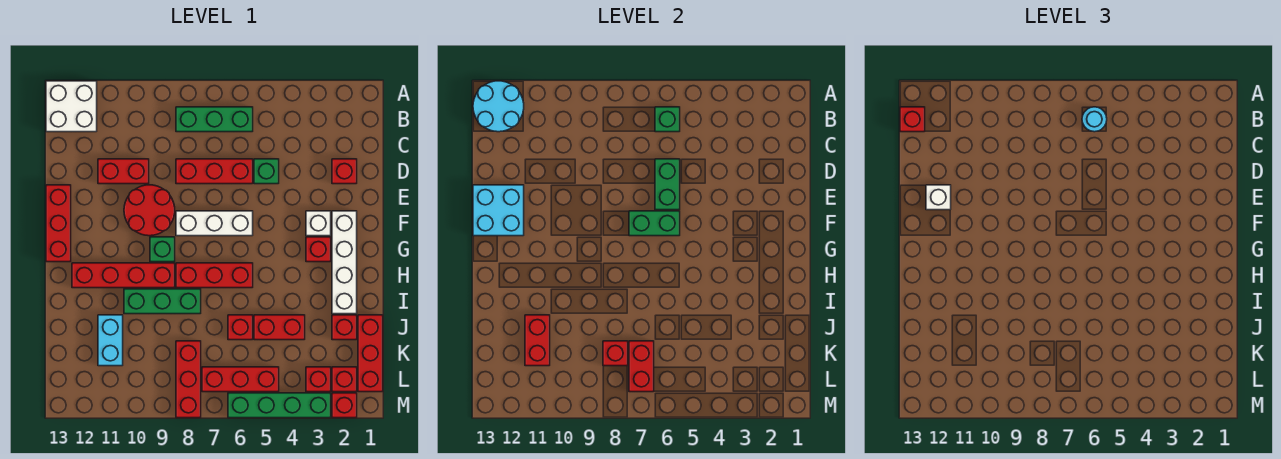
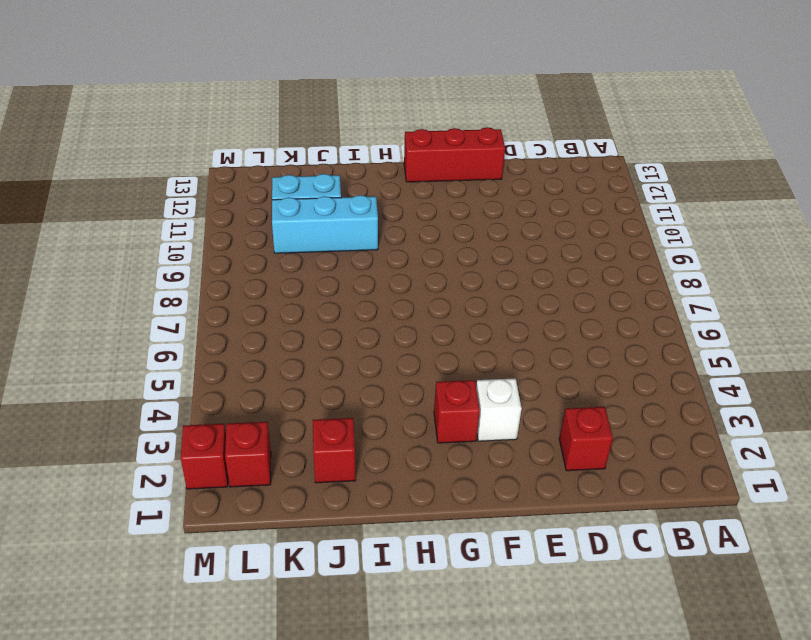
cyan 1x3 brick [272,195,378,253] -> green 1x3 brick [124,289,201,314]
none -> white 2x2 brick [46,81,97,132]
none -> green 1x3 brick [176,107,253,132]
none -> green 1x1 brick [254,159,279,184]
none -> red 1x3 brick [176,159,253,184]

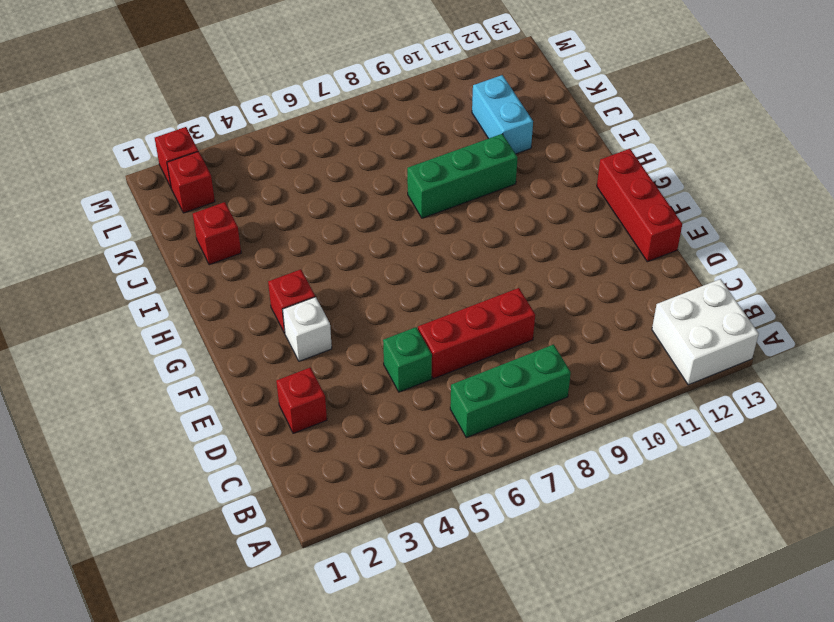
none -> red 1x2 brick [98,159,149,184]
none -> red 2x2 round brick [124,185,175,236]
none -> white 1x4 brick [332,211,357,314]
none -> white 1x3 brick [176,211,253,236]

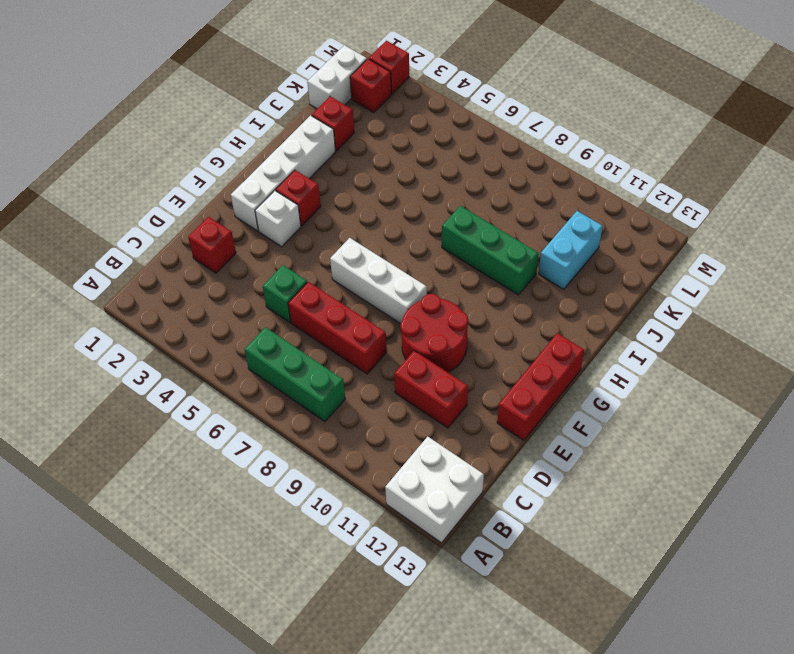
white 1x2 brick [307,45,367,109] -> red 1x3 brick [358,315,383,392]
none -> green 1x1 brick [150,237,175,262]
none -> red 1x3 brick [176,263,253,288]
none -> red 1x4 brick [72,263,175,288]
none -> red 1x2 brick [254,315,305,340]

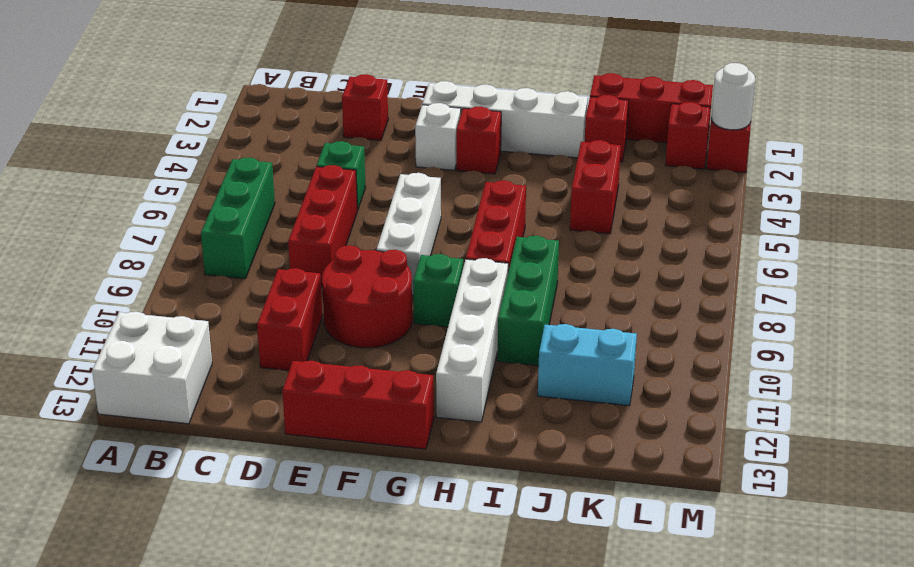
white 1x4 brick [436,258,508,422] -> red 1x4 brick [72,263,175,288]
white 1x1 round brick [711,63,755,130] -> none
none -> red 1x1 brick [228,315,253,340]
none -> red 1x3 brick [176,341,201,418]
none -> red 1x1 brick [306,367,331,392]
none -> red 1x3 brick [202,367,279,392]

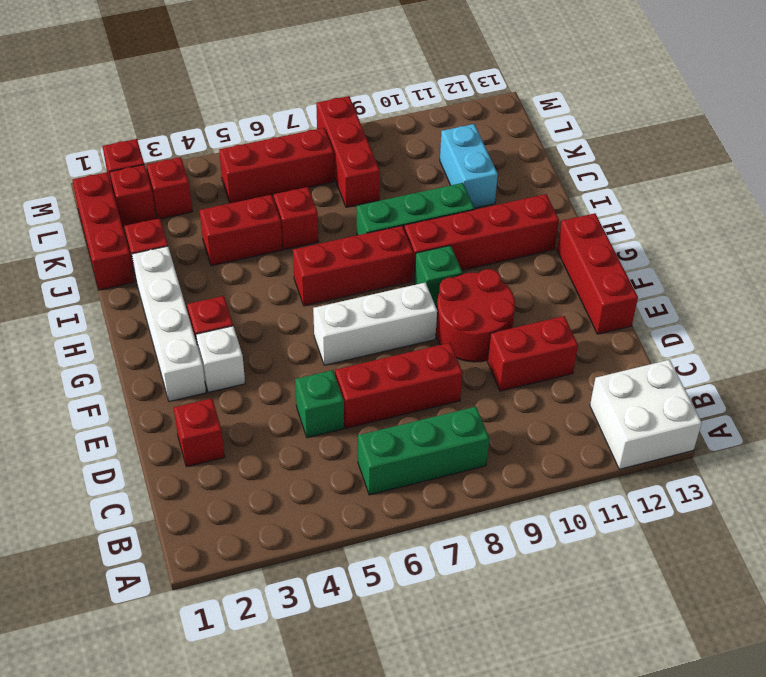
none -> green 1x4 brick [228,393,331,418]
none -> cyan 2x2 round brick [473,81,524,132]
none -> green 1x1 brick [655,107,680,132]
none -> green 1x2 brick [655,159,680,210]

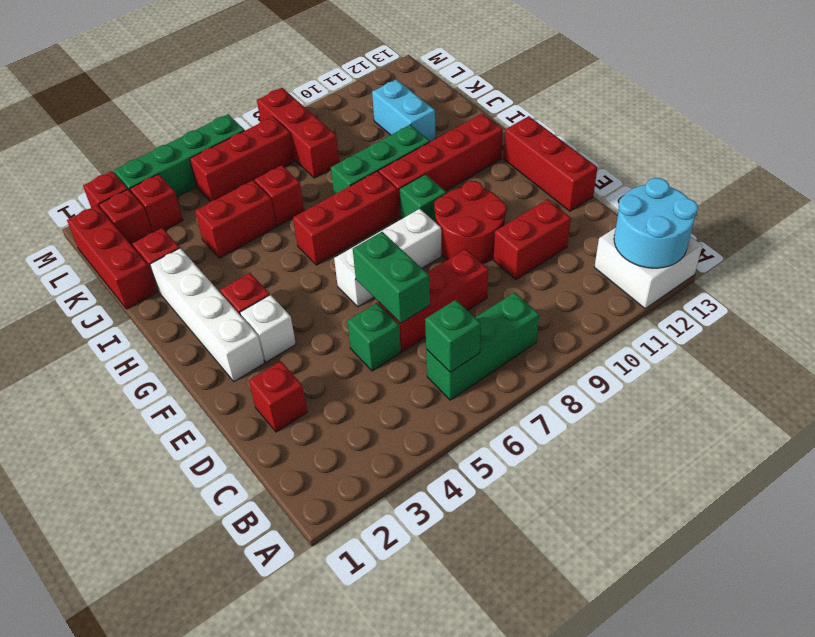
none -> cyan 2x2 brick [473,185,524,236]
none -> green 1x2 brick [629,211,680,236]
none -> red 1x2 brick [525,315,550,366]
none -> red 1x2 brick [629,341,654,392]

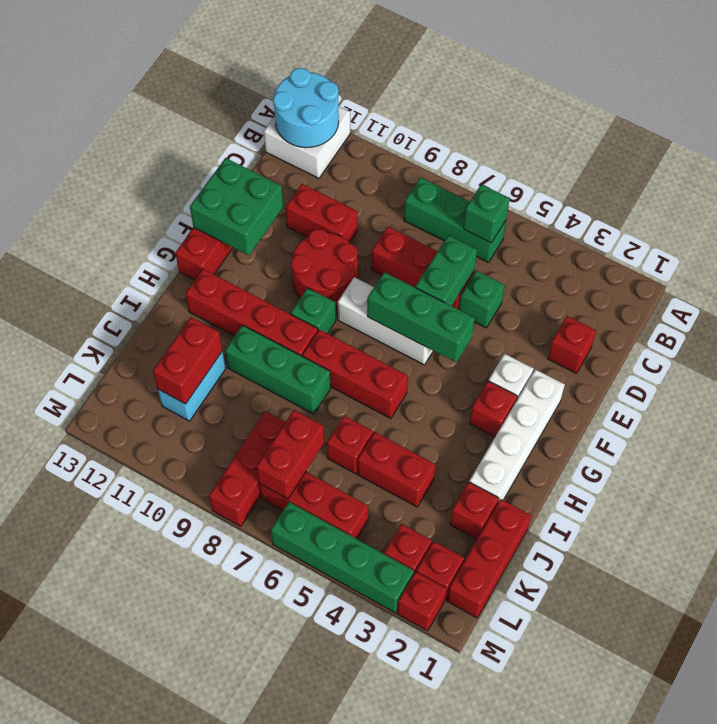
green 2x2 brick [190,158,283,256] -> cyan 2x2 brick [473,185,524,236]
green 1x3 brick [367,272,475,363] -> green 1x2 brick [629,211,680,236]
none -> red 1x1 brick [603,341,628,366]
none -> cyan 1x1 round brick [1082,107,1107,132]
none -> red 1x1 brick [900,107,925,132]
none -> white 1x1 brick [926,185,951,210]

